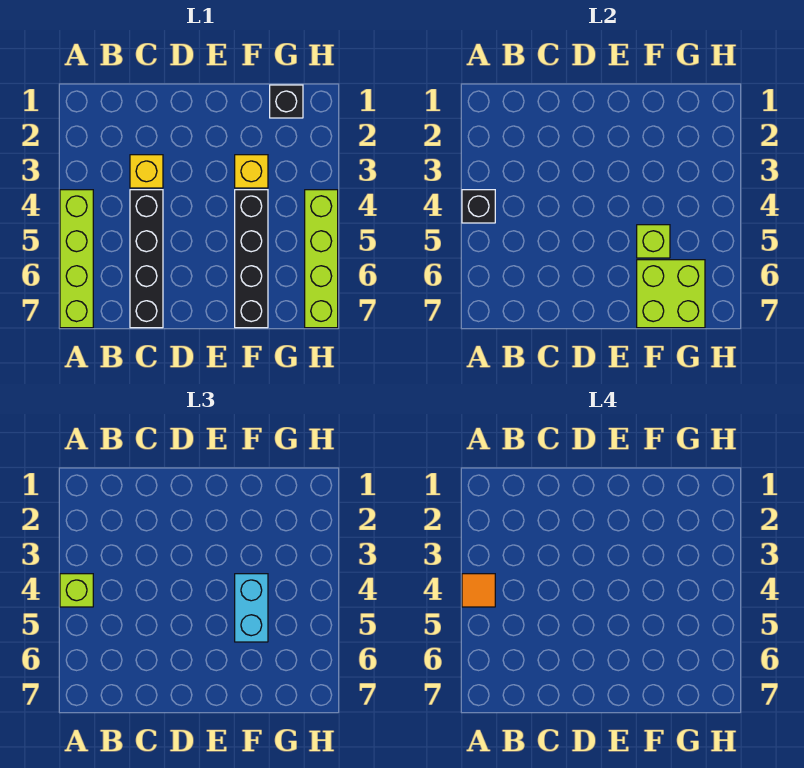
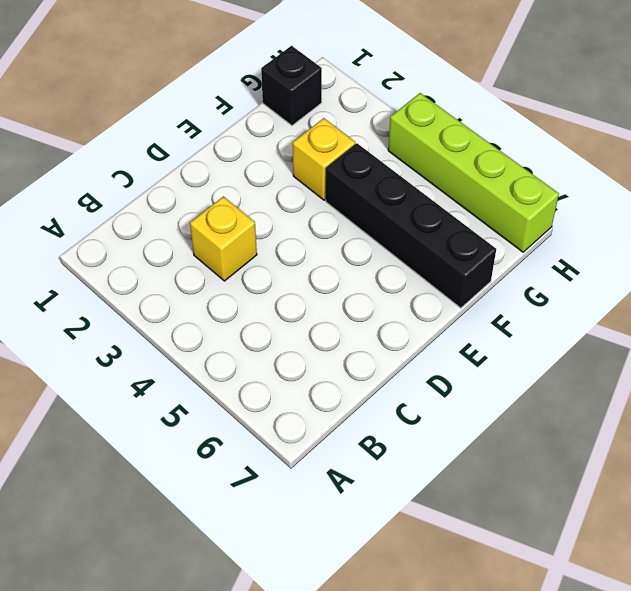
none -> lime 1x4 brick [60,190,93,328]
none -> black 1x4 brick [130,190,163,328]
none -> black 1x1 brick [462,190,495,223]

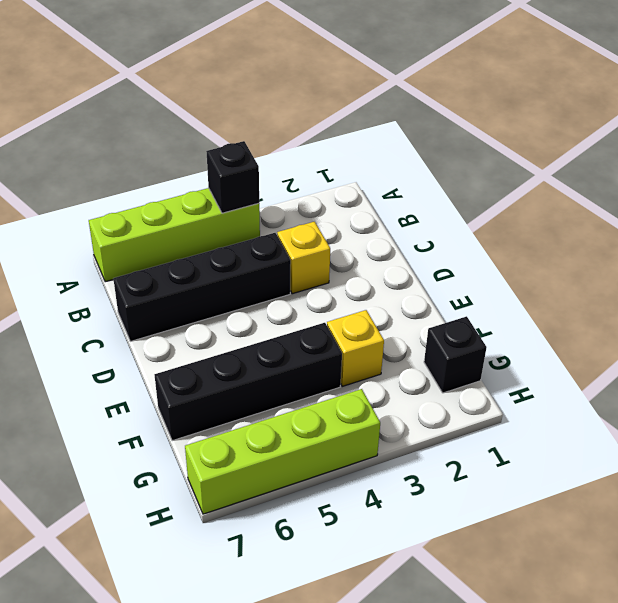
none -> lime 1x1 brick [637,225,670,258]
none -> lime 2x2 brick [637,260,705,328]
none -> lime 1x1 brick [60,574,93,607]

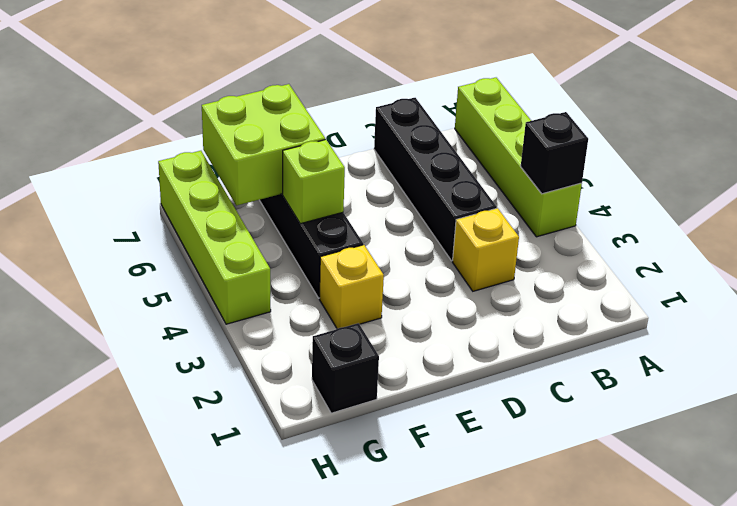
none -> lime 1x1 brick [60,574,93,607]
none -> cyan 1x2 brick [235,574,268,642]
none -> orange 1x1 tile [462,574,495,607]

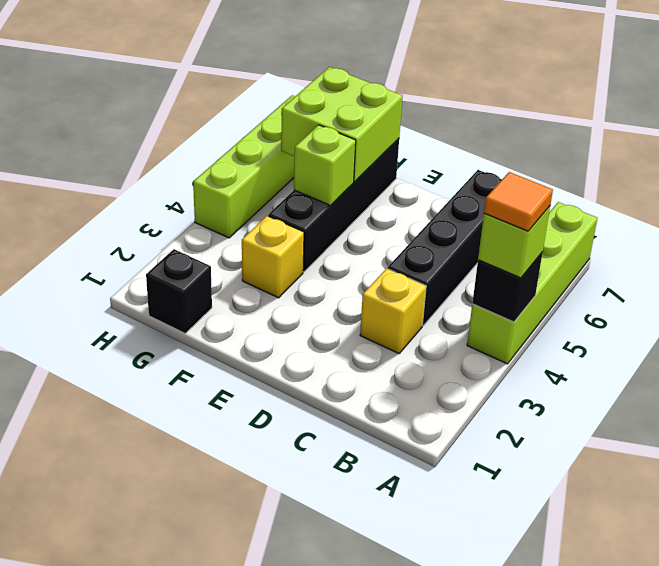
none -> cyan 1x2 brick [235,574,268,642]

